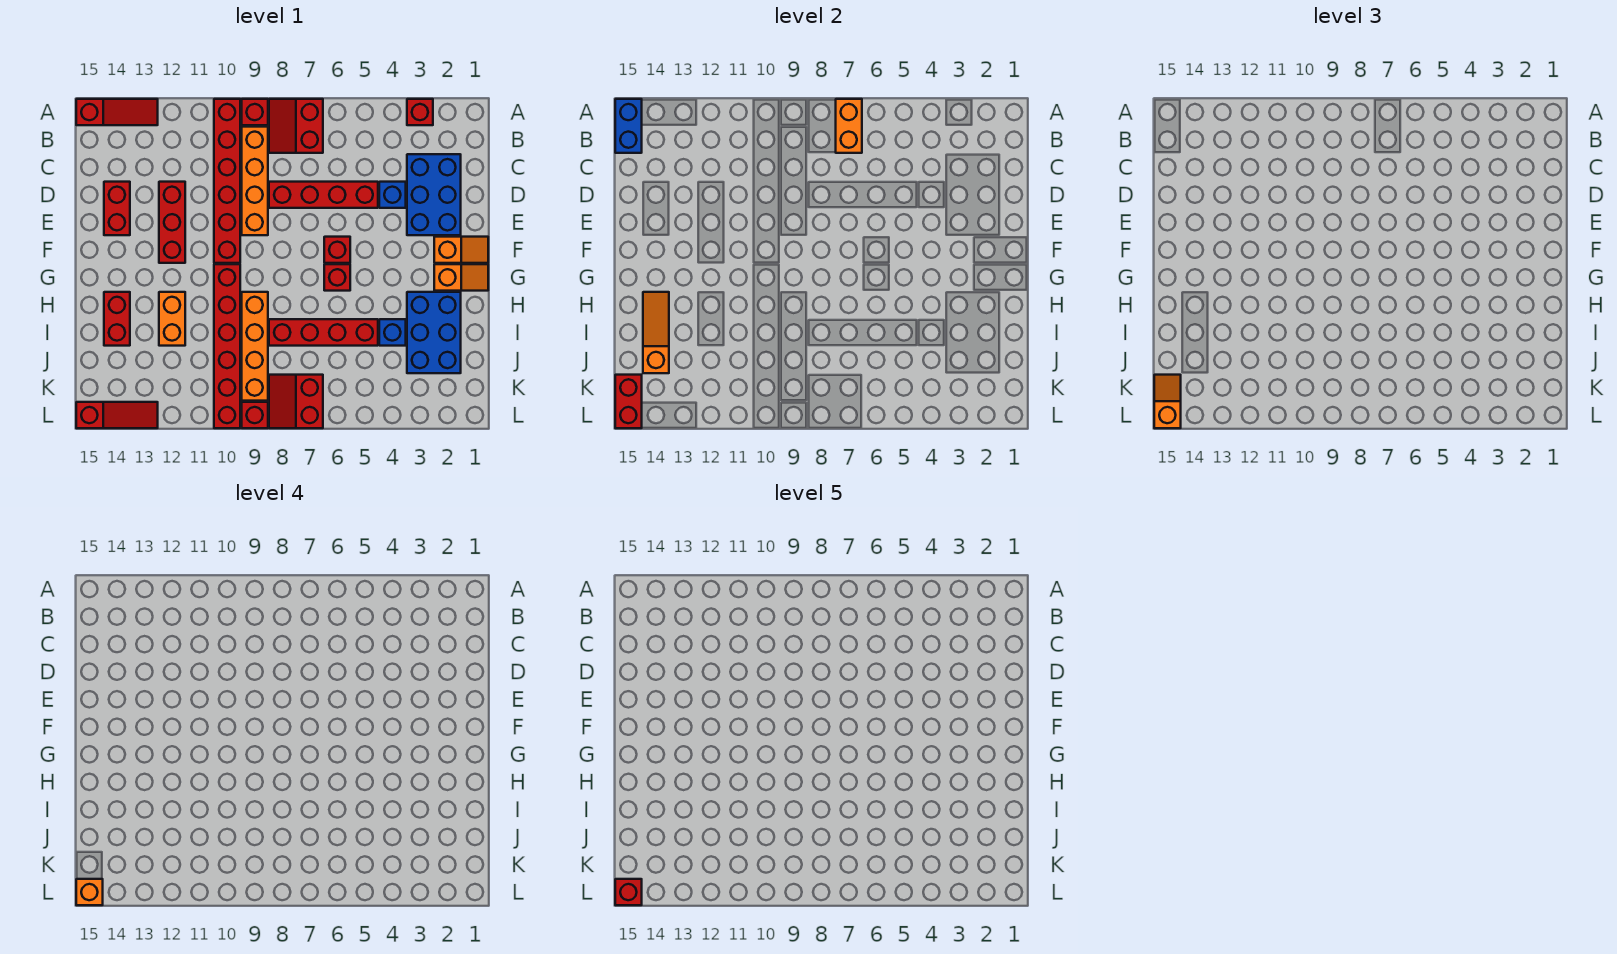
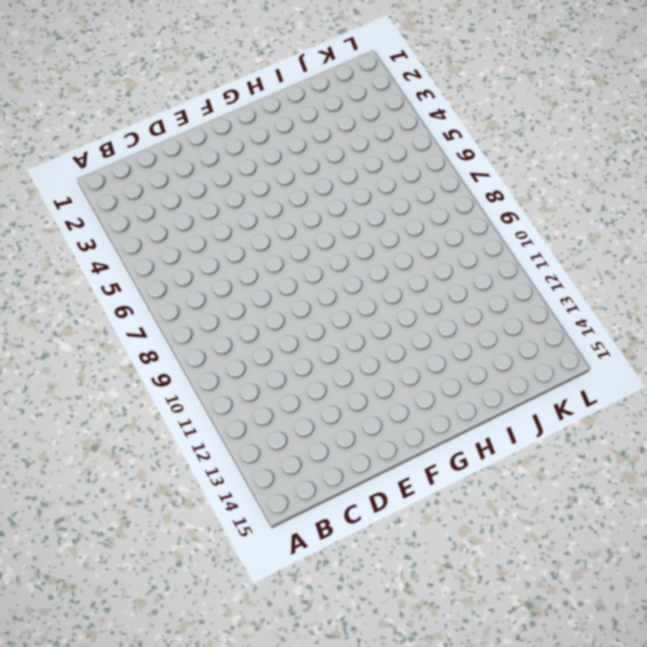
none -> red 1x1 brick [407,99,433,125]
none -> red 2x2 slope [269,99,323,153]
none -> red 1x1 brick [242,99,268,125]
none -> red 1x6 brick [214,99,240,263]

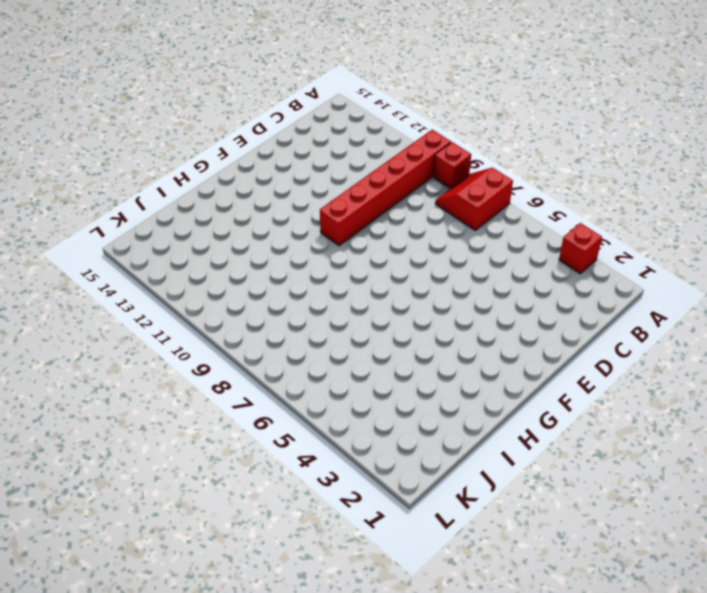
none -> red 1x3 slope [76,99,158,125]
none -> orange 1x4 brick [242,127,268,235]
none -> blue 2x3 brick [407,154,461,235]
none -> blue 1x1 brick [379,182,406,208]

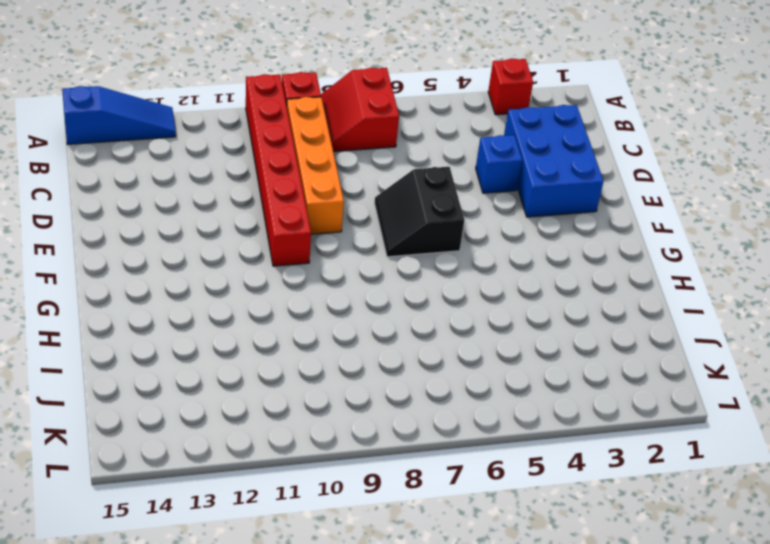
blue 1x3 slope [62,86,176,144] -> red 1x3 slope [76,99,158,125]
black 2x2 slope [375,167,464,257] -> red 1x1 brick [324,237,350,263]
none -> red 1x4 brick [269,182,378,208]
none -> red 1x3 brick [159,182,185,263]
none -> red 1x2 brick [104,182,130,235]
none -> orange 1x2 slope [434,237,488,263]

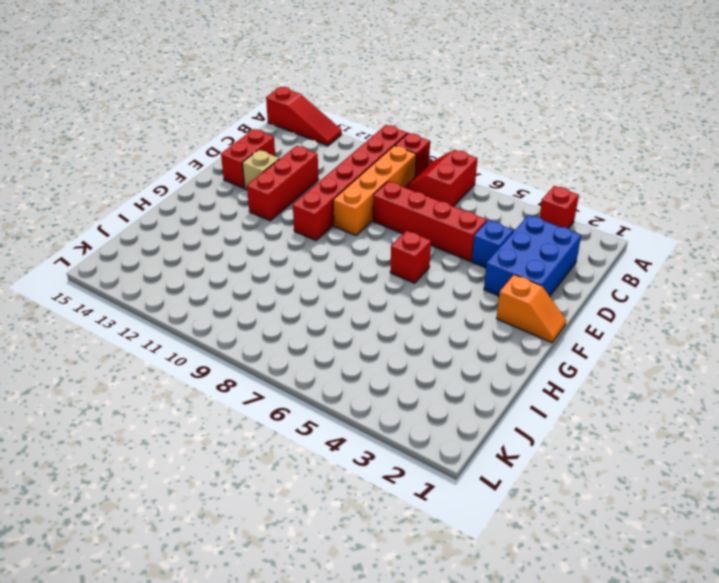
tan 1x1 brick [242,150,279,189] -> none
none -> orange 1x2 slope [434,264,488,291]
none -> red 1x1 brick [324,264,350,291]
none -> red 1x6 brick [214,264,240,428]
none -> blue 2x3 brick [407,292,461,373]

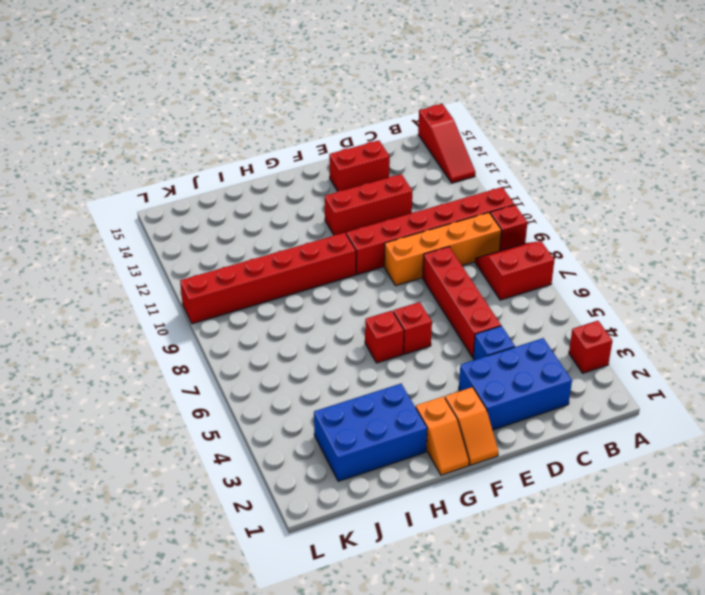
none -> orange 1x4 brick [242,292,268,401]
none -> orange 1x2 brick [159,292,185,346]
none -> red 1x2 brick [104,292,130,346]
none -> blue 1x1 brick [379,319,406,346]

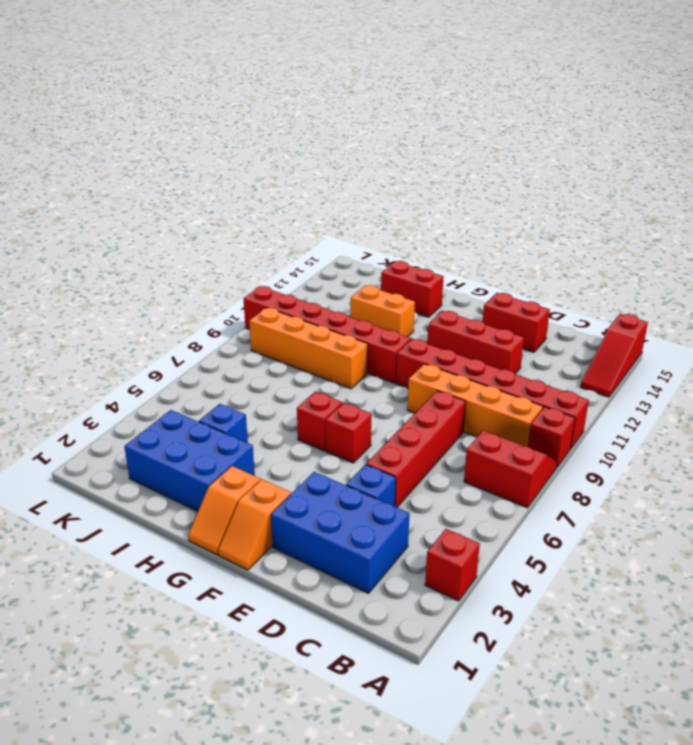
none -> red 1x4 brick [269,319,378,346]
none -> red 2x2 slope [269,375,323,428]
none -> red 1x1 brick [242,402,268,428]
none -> red 1x3 slope [76,402,158,428]

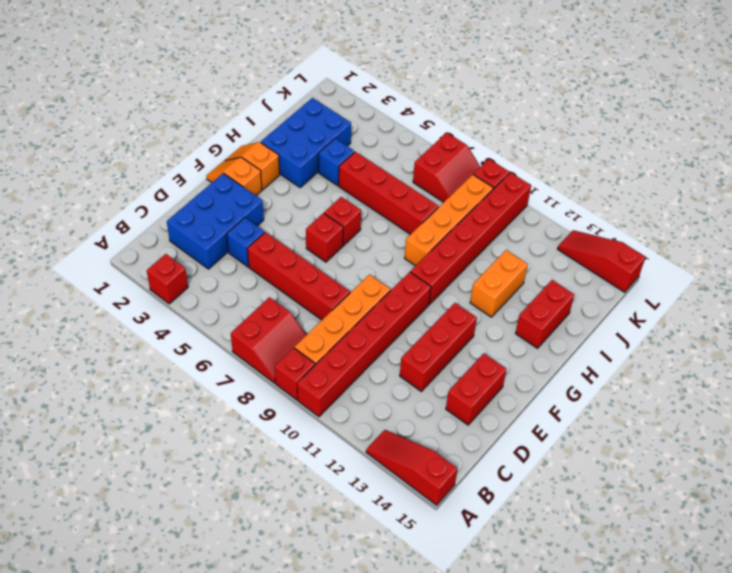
none -> orange 1x2 brick [836,99,862,153]
none -> blue 1x2 brick [615,99,642,153]
none -> orange 1x3 slope [643,292,669,373]
none -> red 1x2 brick [615,375,642,428]

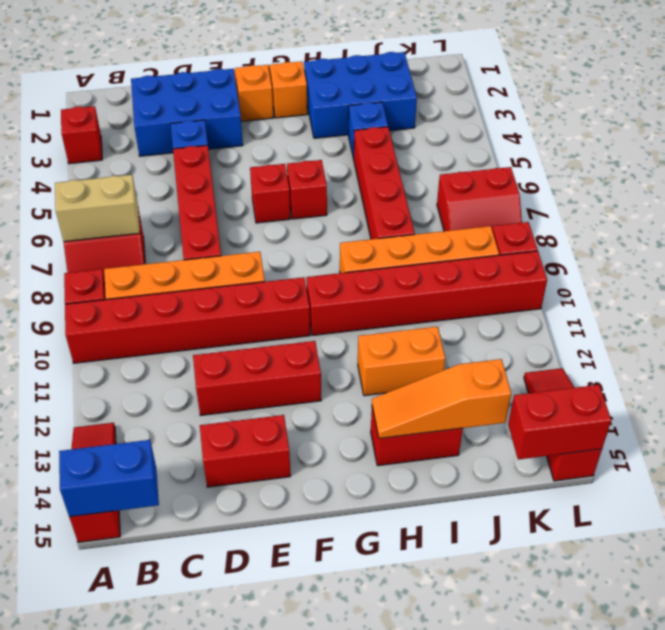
tan 1x2 brick [55,175,140,242] -> orange 1x2 brick [836,99,862,153]
none -> orange 1x2 slope [1154,375,1181,428]
none -> orange 1x1 brick [76,879,103,905]
none -> red 1x1 brick [615,879,642,905]

